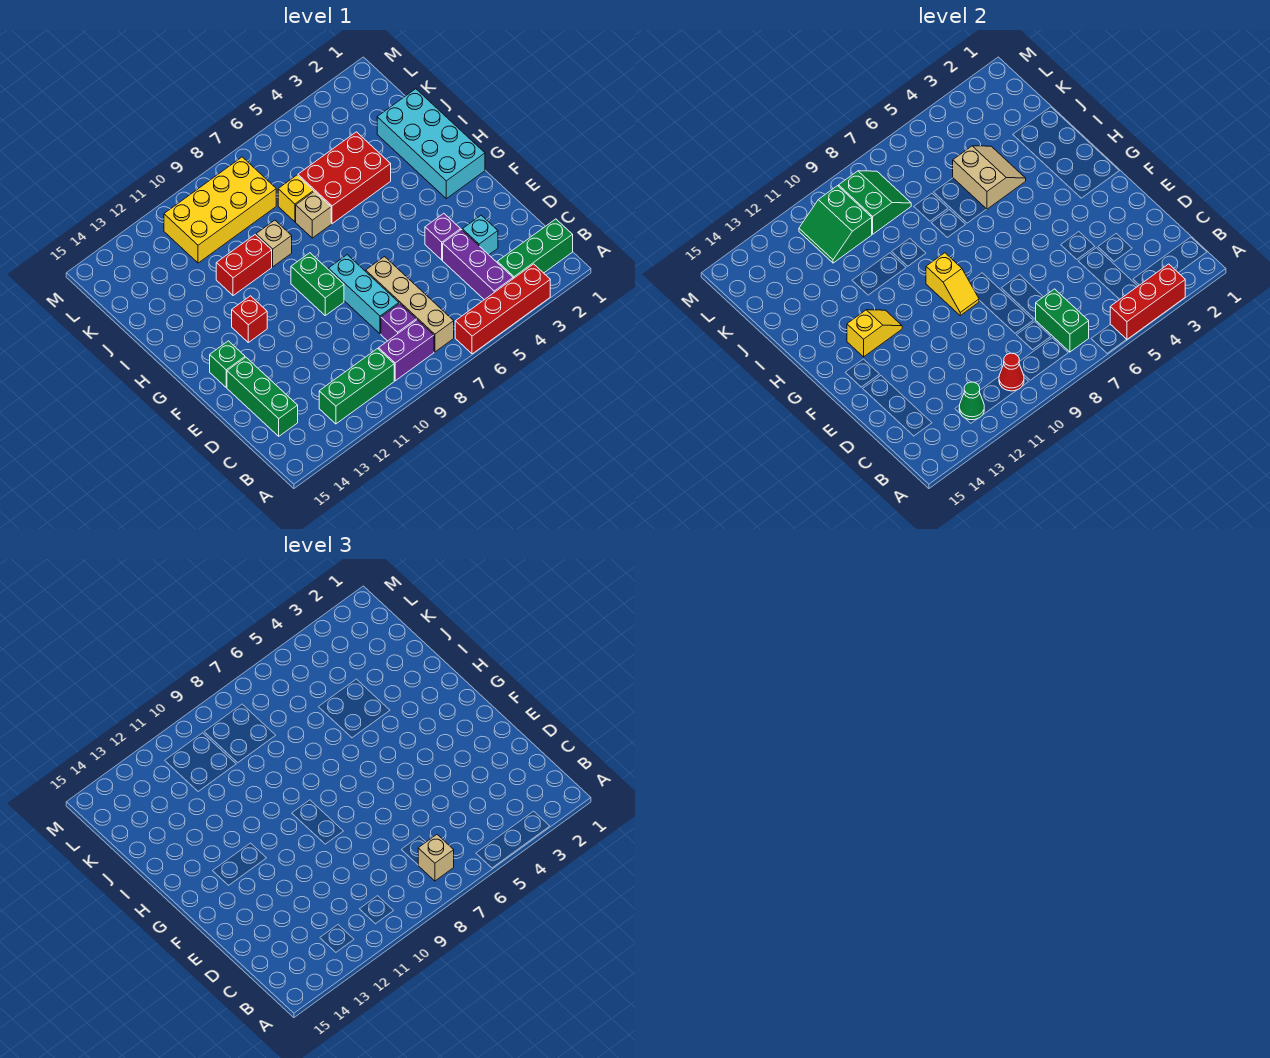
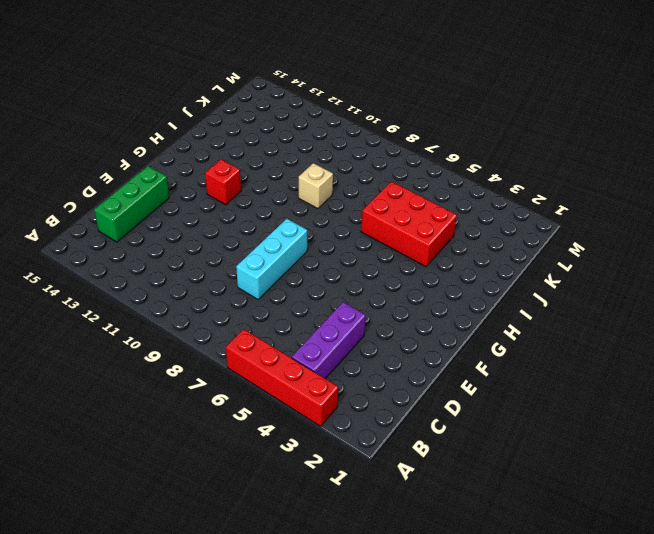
none -> green 1x3 brick [497,219,573,279]
none -> tan 1x4 brick [366,257,454,352]
none -> purple 1x2 brick [379,320,434,381]
none -> green 1x3 brick [319,349,394,424]

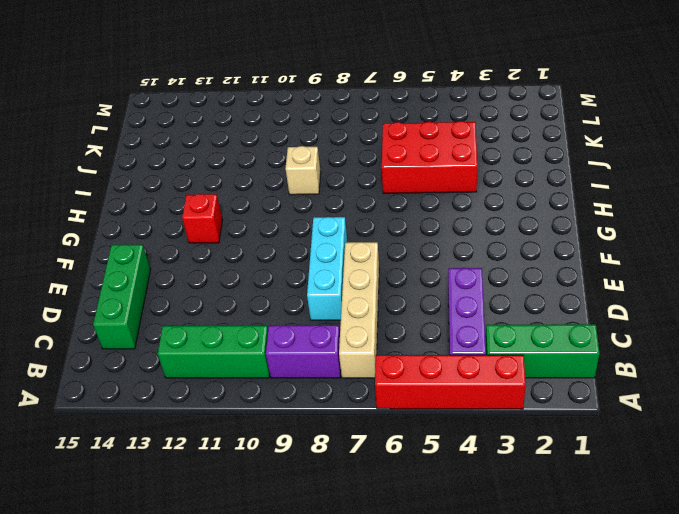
none -> purple 1x1 brick [381,303,416,341]
none -> cyan 1x1 brick [462,215,498,255]
none -> purple 1x1 brick [425,213,461,260]
none -> green 1x2 brick [291,253,344,315]

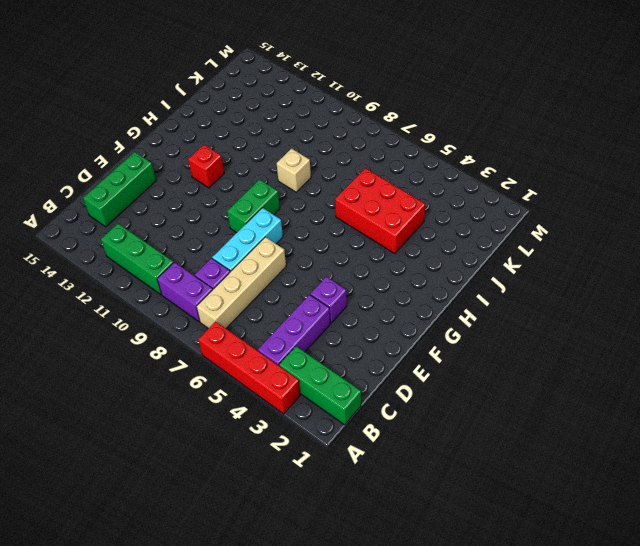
none -> cyan 1x1 brick [462,215,498,255]
none -> green 1x1 brick [210,341,245,387]
none -> cyan 2x4 brick [377,89,485,199]
none -> tan 1x1 brick [296,191,331,238]

